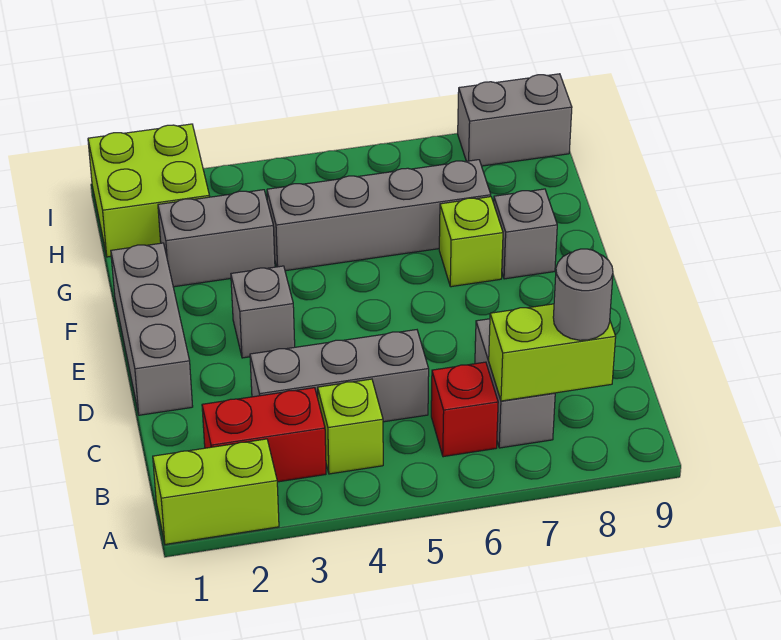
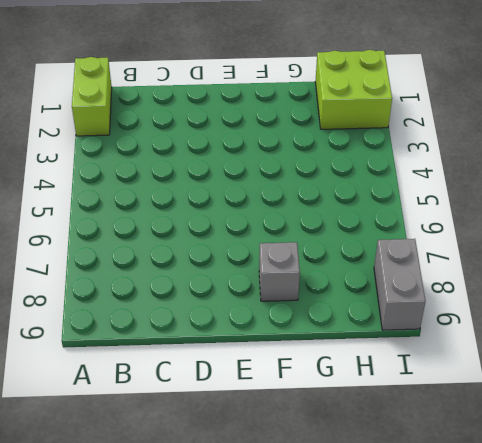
none -> red 1x2 brick [202,388,326,482]
none -> lime 1x1 brick [318,379,383,474]
none -> red 1x1 brick [431,362,498,457]

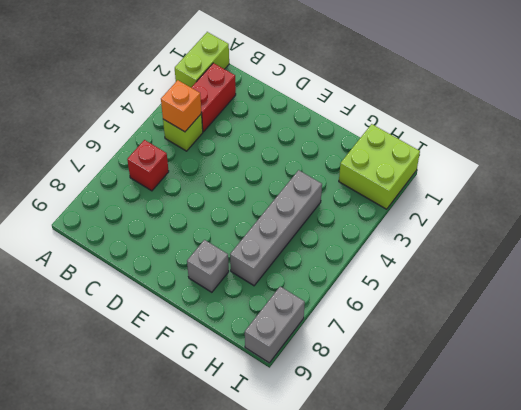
orange 1x1 brick [161,80,201,132] -> none
none -> grey 1x2 brick [475,319,555,448]
none -> grey 1x3 brick [250,330,429,422]
none -> grey 1x3 brick [111,243,193,415]

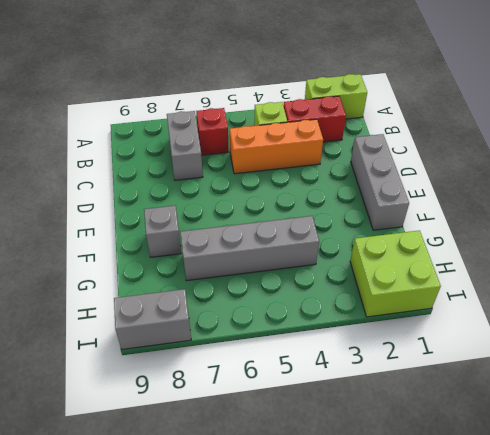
orange 1x3 brick [230,119,323,174] -> grey 1x3 brick [250,330,429,422]
none -> grey 1x1 brick [231,266,295,358]
none -> lime 1x1 brick [439,197,503,287]
none -> grey 1x2 brick [158,190,275,287]

